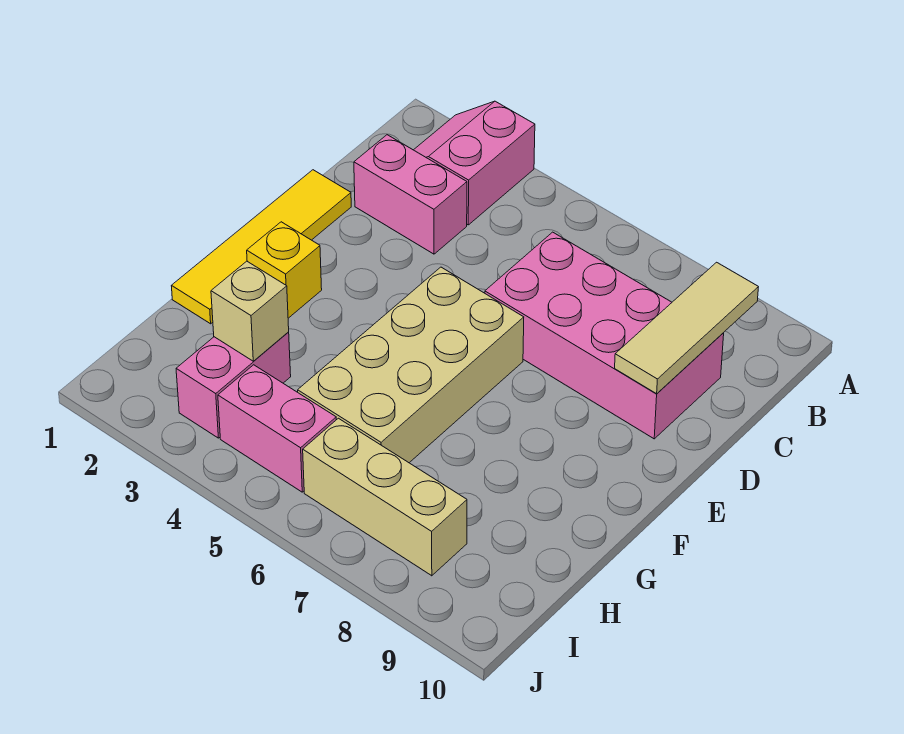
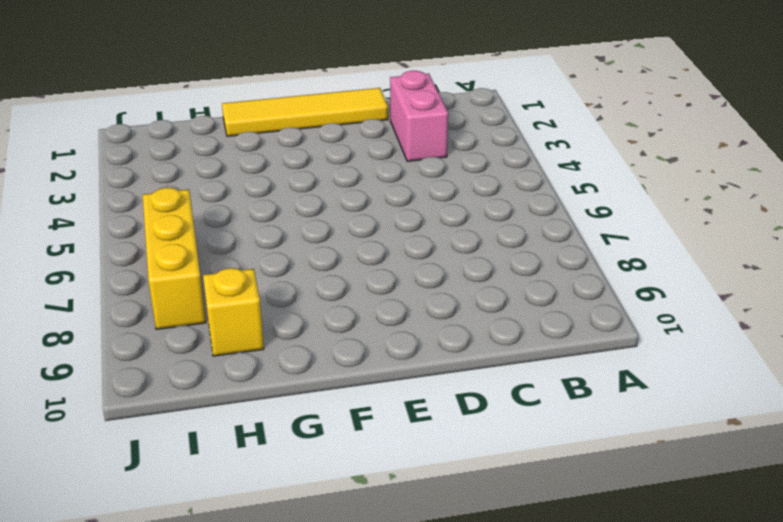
yellow 1x1 brick [203,268,264,356] -> yellow 1x1 brick moved to [247,222,322,318]
yellow 1x3 brick [143,188,206,329] -> tan 1x3 brick [303,418,467,576]
none -> pink 2x2 slope [414,101,535,225]
none -> pink 2x4 brick [485,232,724,439]

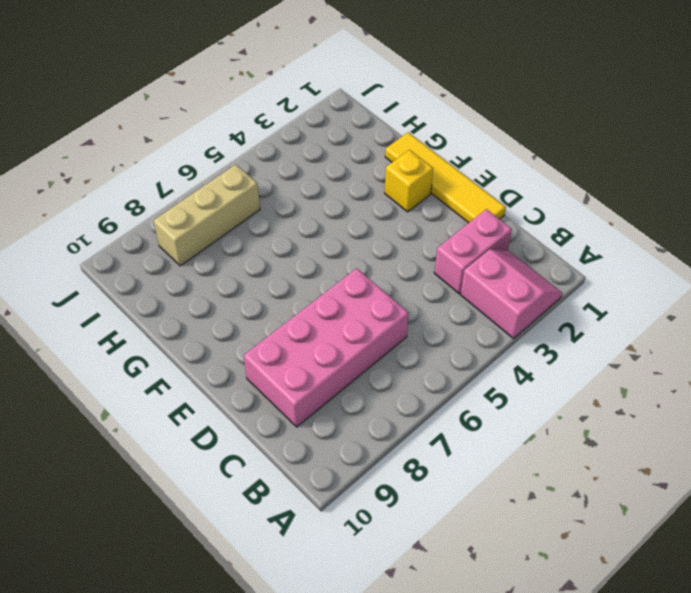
none -> tan 2x4 brick [298,267,524,463]
none -> pink 1x2 brick [176,332,291,438]

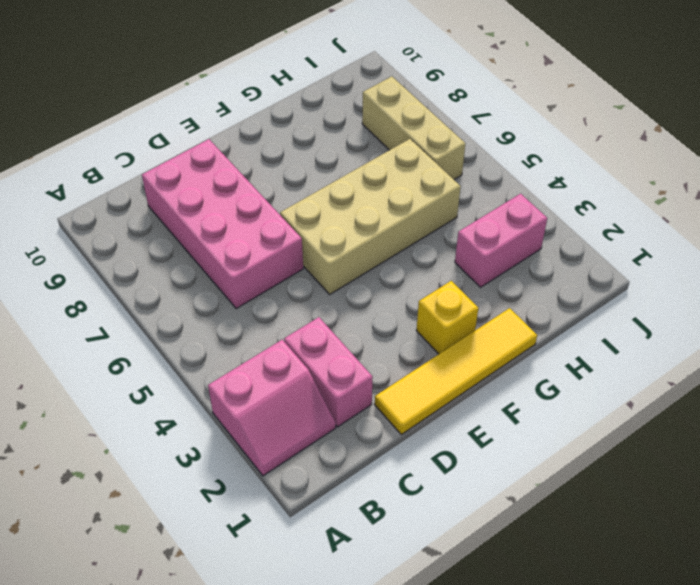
none -> pink 1x2 brick [218,365,336,492]
none -> tan 1x3 tile [615,262,758,394]

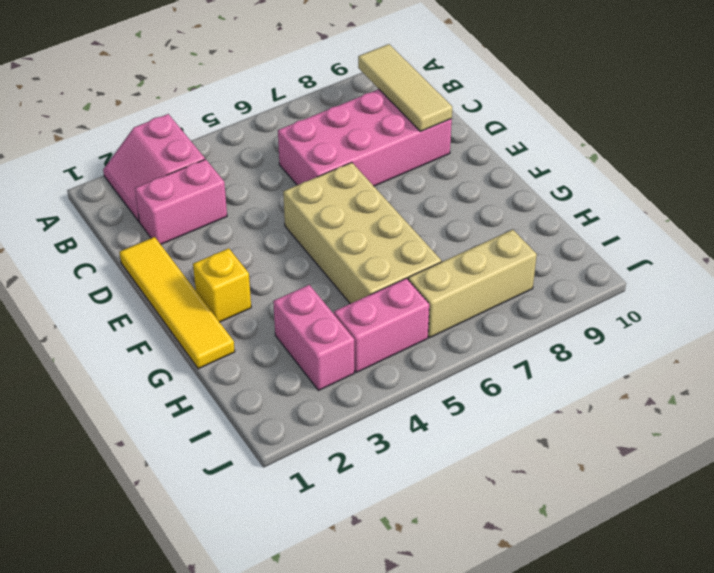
none -> tan 1x1 brick [211,261,289,361]

